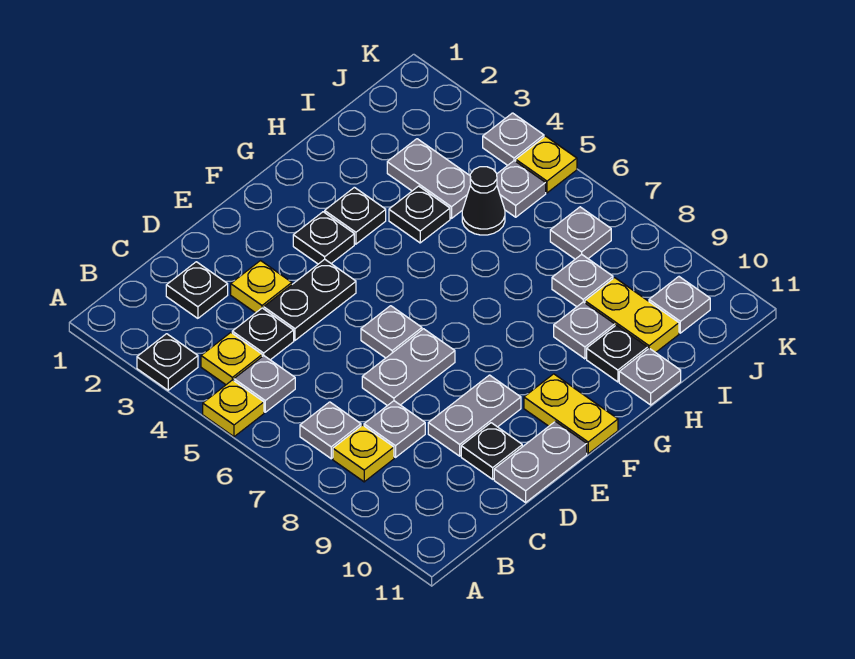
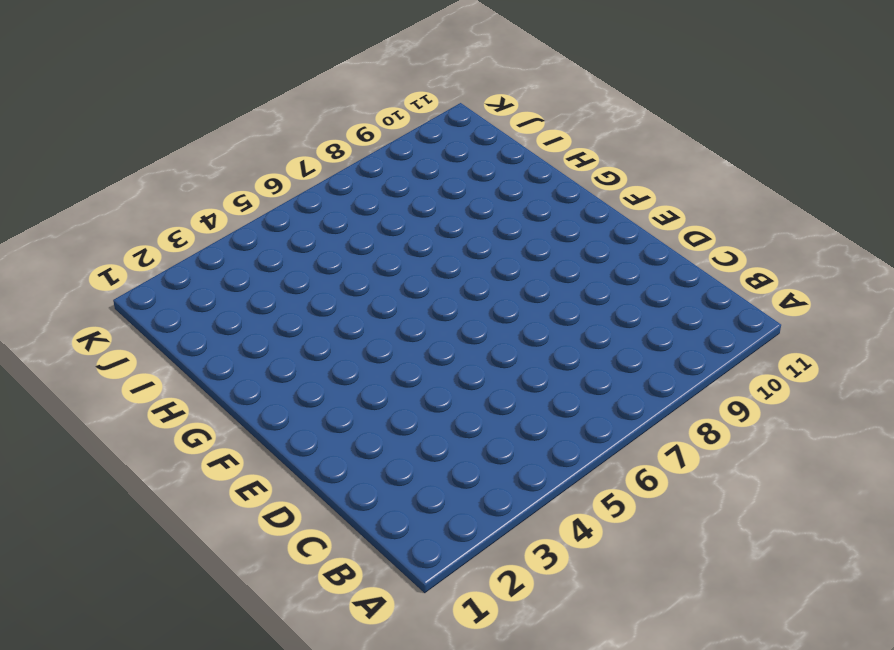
none -> black 1x1 plate [137,334,198,390]
none -> yellow 1x1 plate [203,380,264,437]
none -> yellow 1x1 plate [201,333,262,385]
none -> grey 1x1 plate [234,356,295,412]

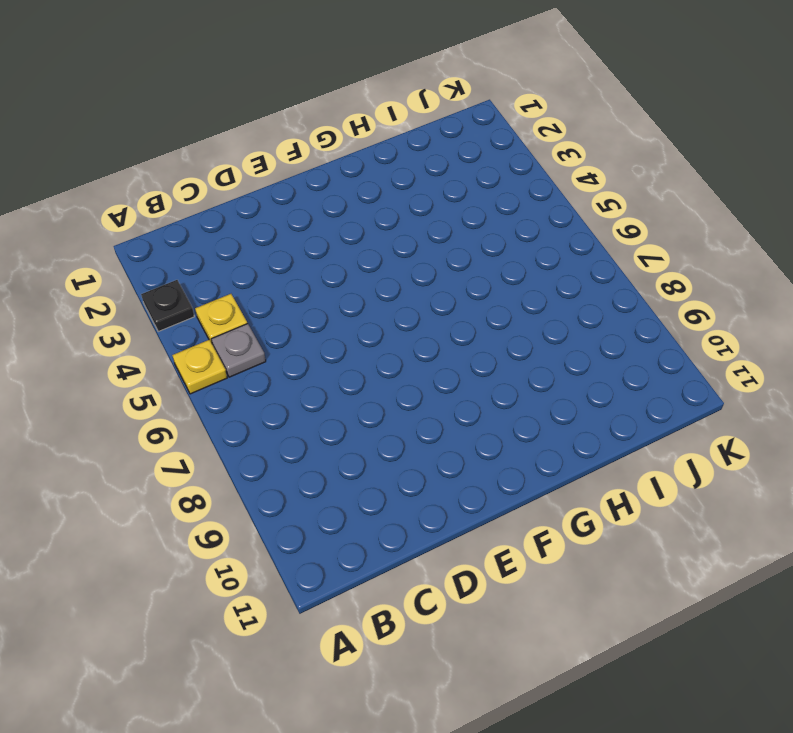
none -> grey 1x1 plate [300,402,361,459]
none -> yellow 1x1 plate [333,425,394,482]
none -> black 1x1 plate [166,262,228,318]
none -> black 1x1 plate [232,308,294,360]

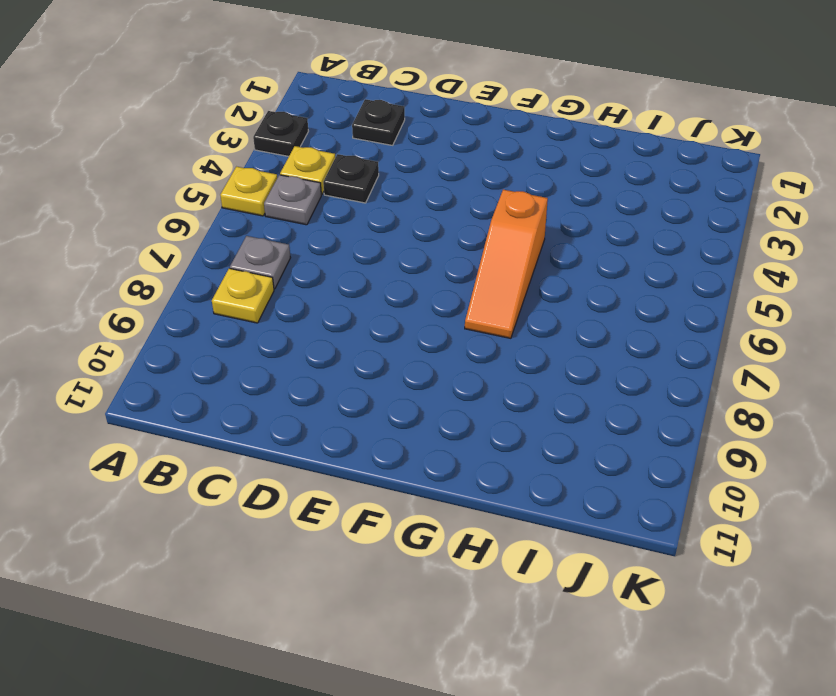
orange 1x3 slope [465,190,548,338] -> none
none -> grey 1x1 plate [364,401,425,457]
none -> yellow 1x1 plate [231,261,292,313]
none -> black 1x2 plate [264,259,356,340]
none -> grey 1x2 plate [362,329,455,406]

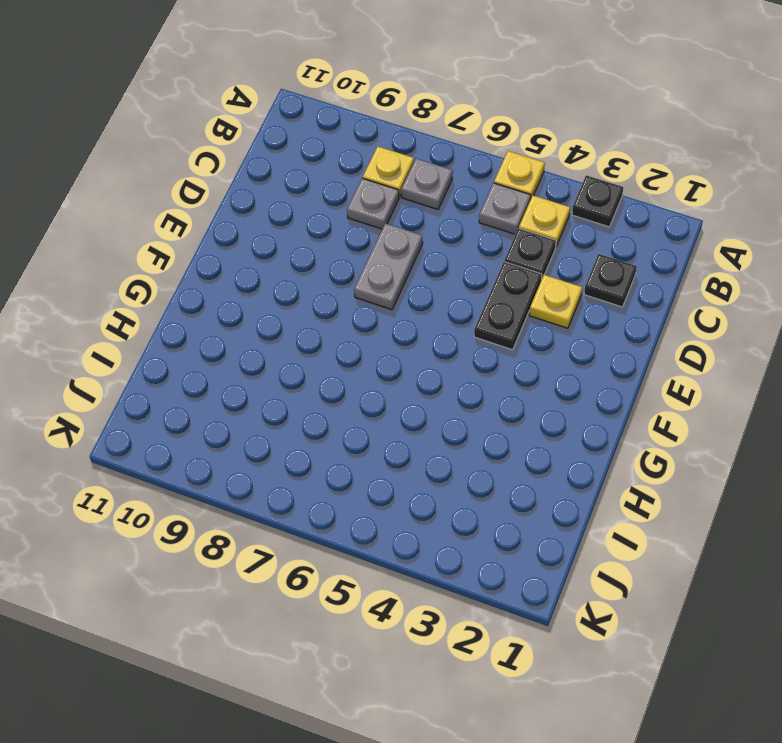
none -> grey 1x2 plate [428,375,521,456]
none -> black 1x1 plate [461,423,522,479]
none -> grey 1x2 plate [494,421,587,502]
none -> grey 1x1 plate [361,306,422,358]

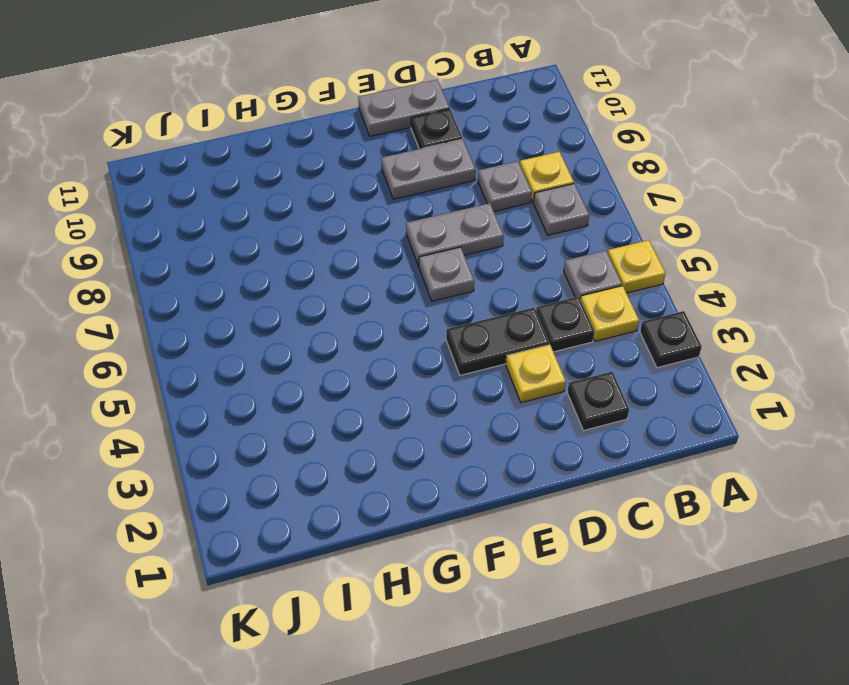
none -> black 1x1 plate [293,212,354,264]
none -> yellow 1x2 plate [524,374,618,454]
none -> black 1x1 plate [325,187,386,244]
none -> black 1x1 plate [389,186,450,243]

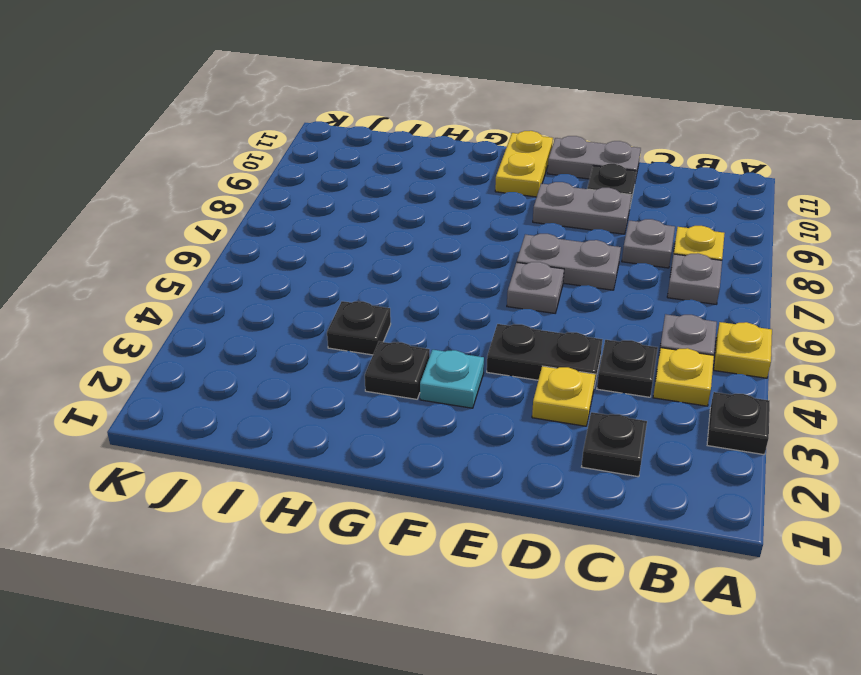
cyan 1x1 plate [420,350,484,408] -> black 1x1 plate [293,212,354,264]
none -> grey 1x1 plate [554,302,615,359]
none -> black 1x1 plate [587,325,648,382]
none -> grey 1x1 plate [619,348,681,405]
none -> grey 1x2 plate [387,139,471,219]

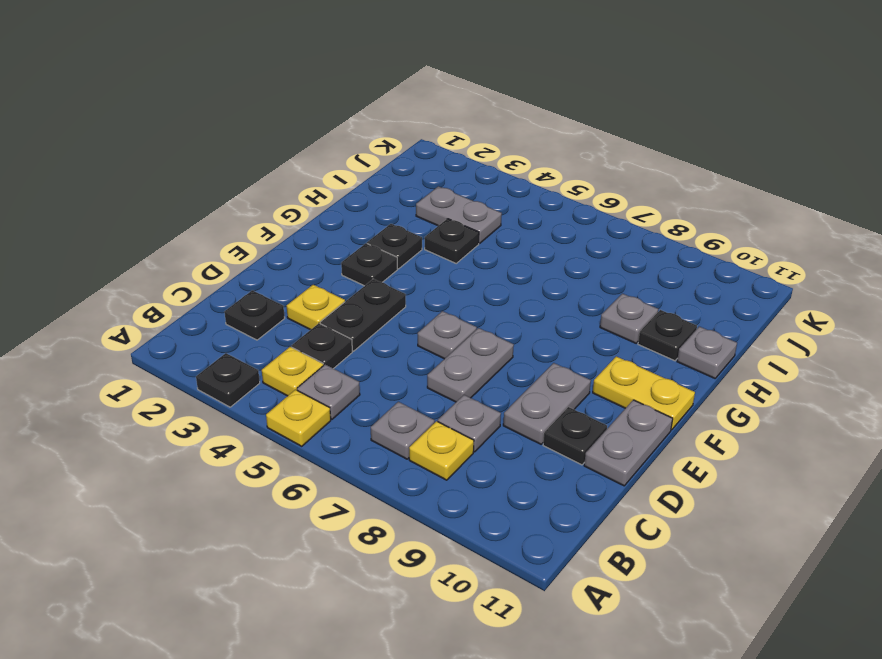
none -> black 1x1 cone [462,167,505,235]
none -> grey 1x1 plate [552,254,613,307]
none -> yellow 1x2 plate [585,278,679,353]
none -> grey 1x1 plate [497,161,546,217]

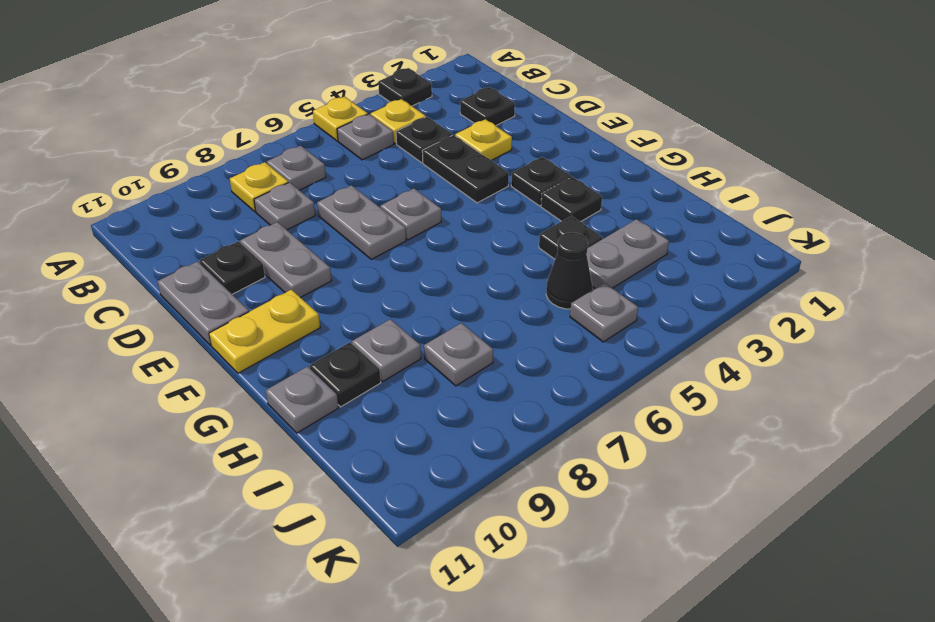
none -> yellow 1x2 plate [585,278,679,353]
none -> grey 1x1 plate [550,207,611,259]
none -> grey 1x1 plate [649,277,710,333]
none -> grey 1x1 plate [483,113,544,165]

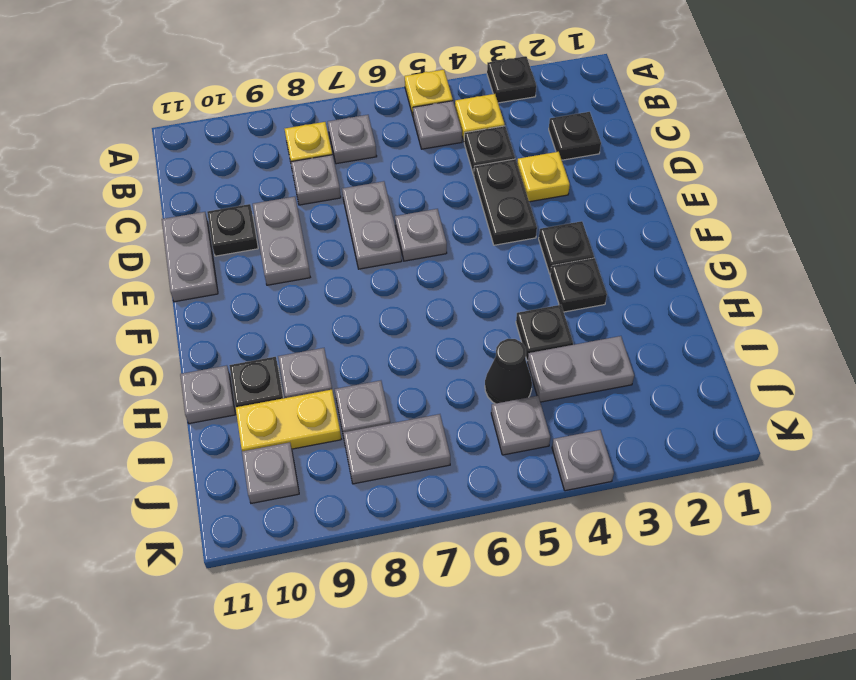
grey 1x2 plate [343,414,450,484] -> grey 1x1 plate [550,207,611,259]
none -> yellow 1x2 plate [524,374,618,454]
none -> yellow 1x1 plate [516,136,577,193]

